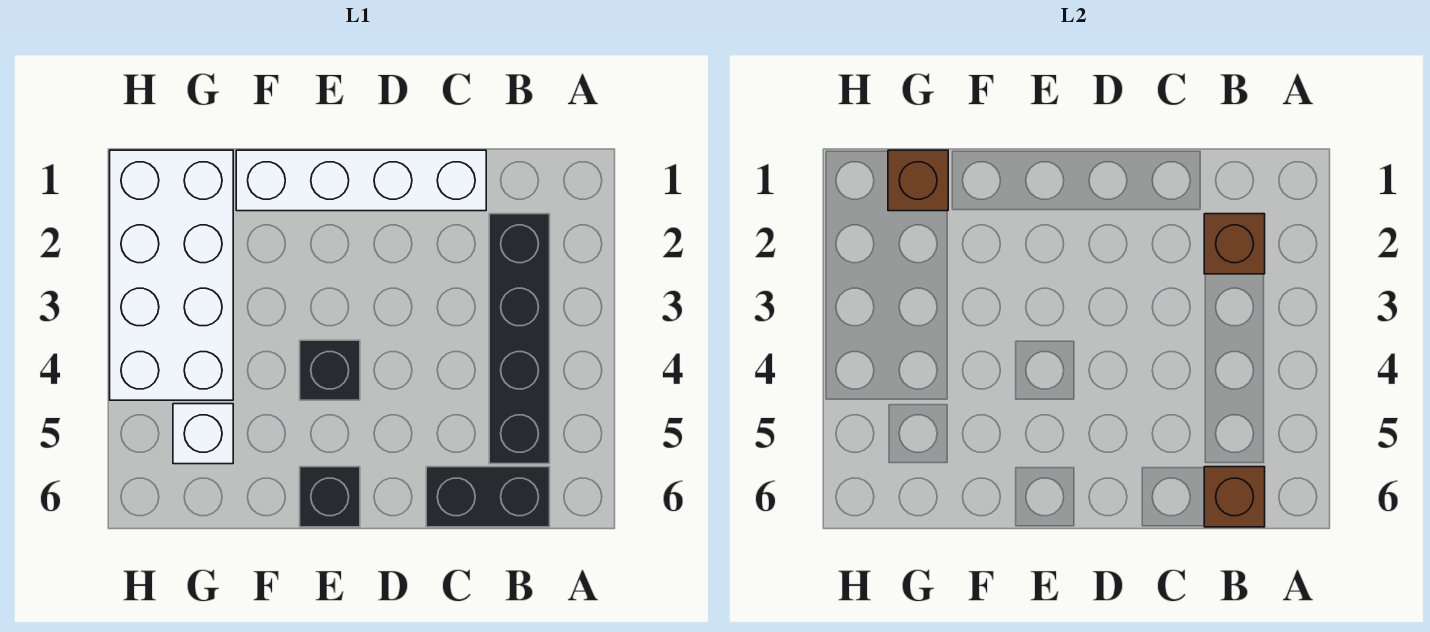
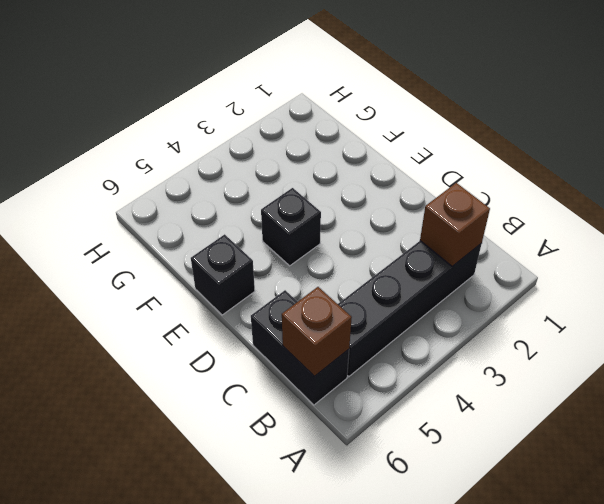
none -> white 1x4 brick [236,150,486,211]
none -> white 2x4 brick [110,150,233,400]

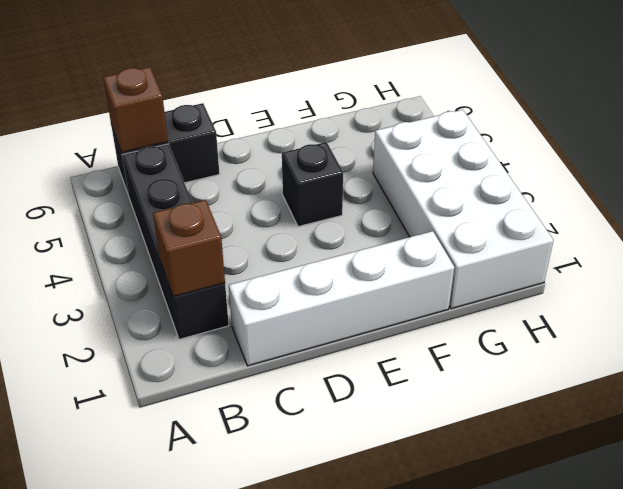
none -> black 1x1 brick [300,467,360,527]
none -> white 1x1 brick [173,404,233,464]

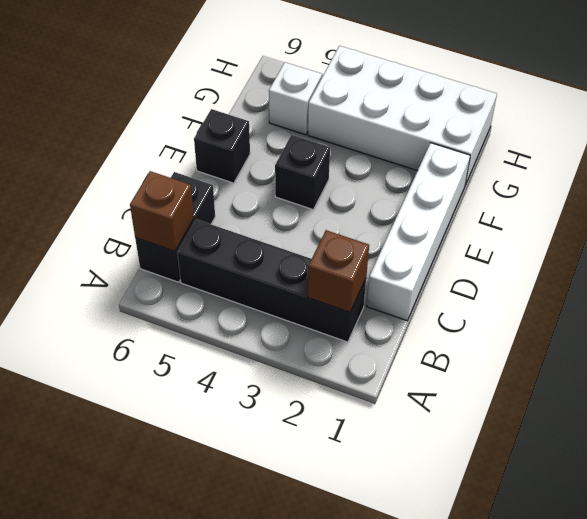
none -> brown 1x1 brick [888,150,948,211]

